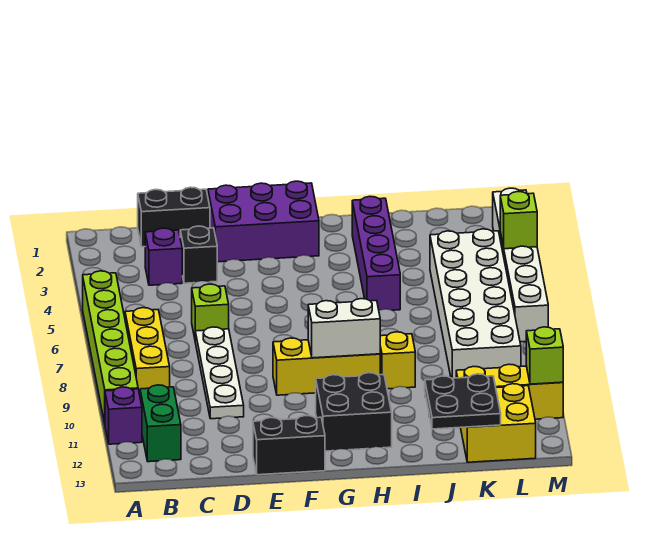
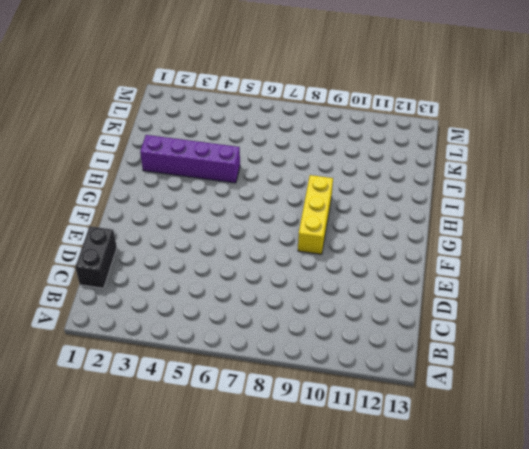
none -> lime 1x6 brick [83,271,138,423]
none -> purple 1x1 brick [105,387,142,444]
none -> yellow 1x3 brick [125,308,170,395]

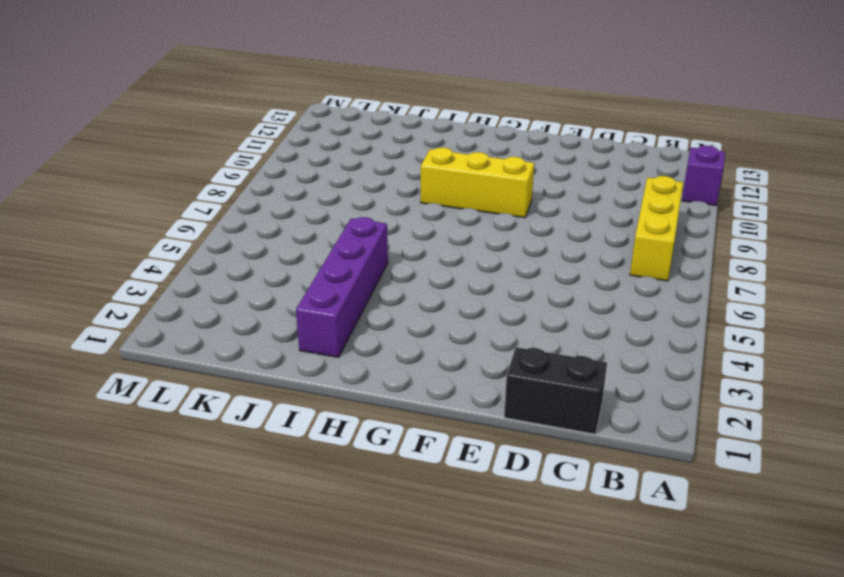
none -> lime 1x6 brick [83,271,138,423]
none -> green 1x2 brick [140,385,181,462]
none -> purple 1x1 brick [145,228,182,285]

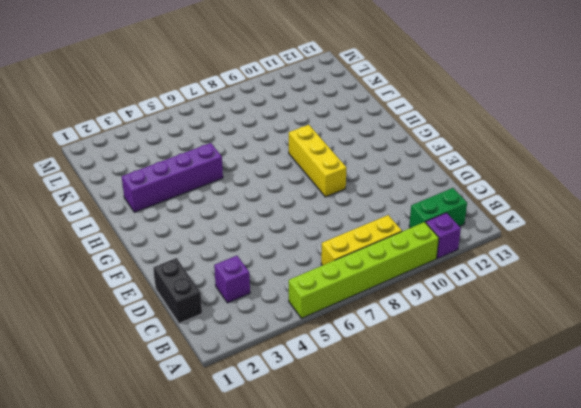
none -> black 1x1 brick [180,226,217,283]
none -> lime 1x1 brick [192,284,229,338]
none -> white 1x4 plate [195,327,244,419]

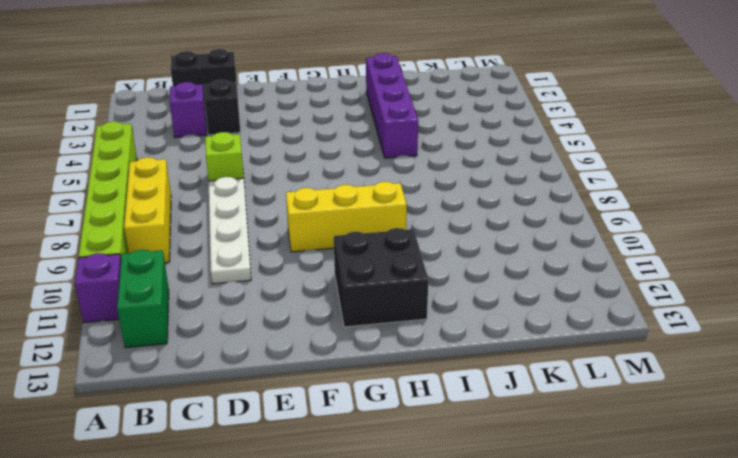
none -> purple 2x3 brick [208,181,319,262]
none -> black 1x2 brick [253,416,325,475]
none -> yellow 1x1 brick [380,332,415,389]

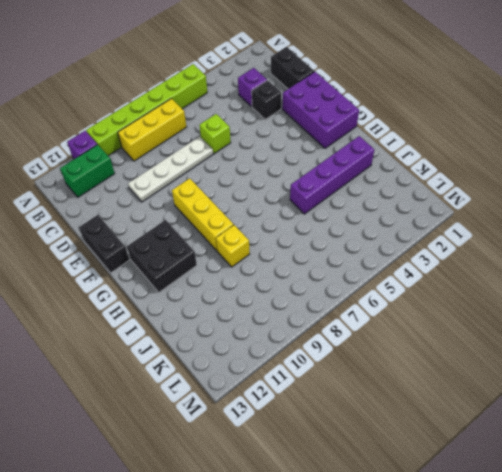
none -> white 2x6 brick [430,229,521,378]
none -> yellow 1x3 brick [456,364,563,419]
none -> yellow 2x2 brick [460,384,536,462]

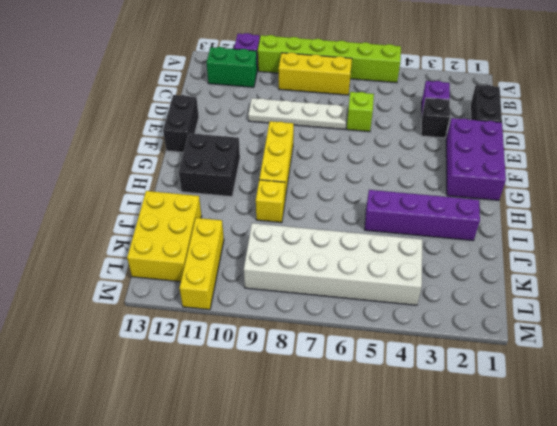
yellow 2x3 brick [127,191,201,282] -> yellow 2x2 brick [460,384,536,462]
none -> white 1x6 brick [493,188,548,342]
none -> white 1x2 brick [308,299,380,358]
none -> black 2x2 plate [425,374,501,429]

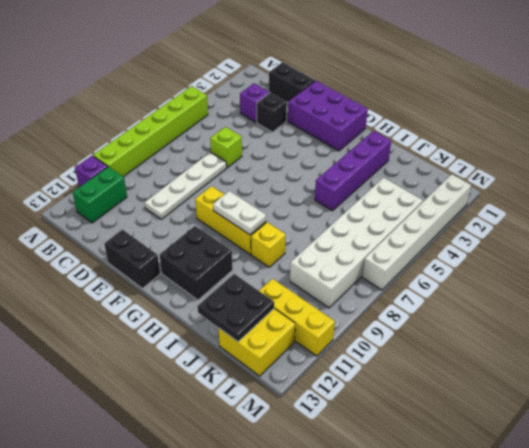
white 1x2 plate [213,191,266,235] -> white 1x2 brick [308,299,380,358]
none -> yellow 1x3 brick [125,308,170,395]
none -> lime 1x1 brick [500,192,537,249]
none -> lime 1x1 brick [526,327,563,384]

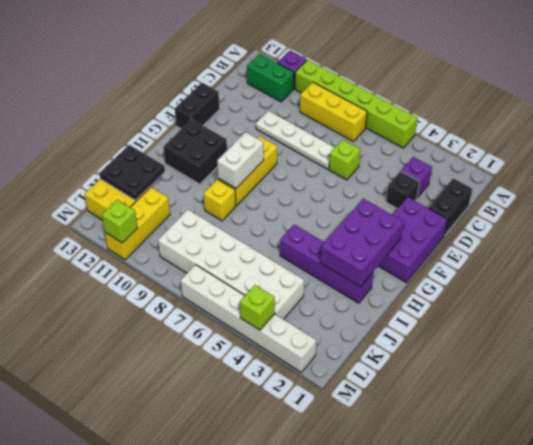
purple 2x3 brick [320,198,403,287] -> none

